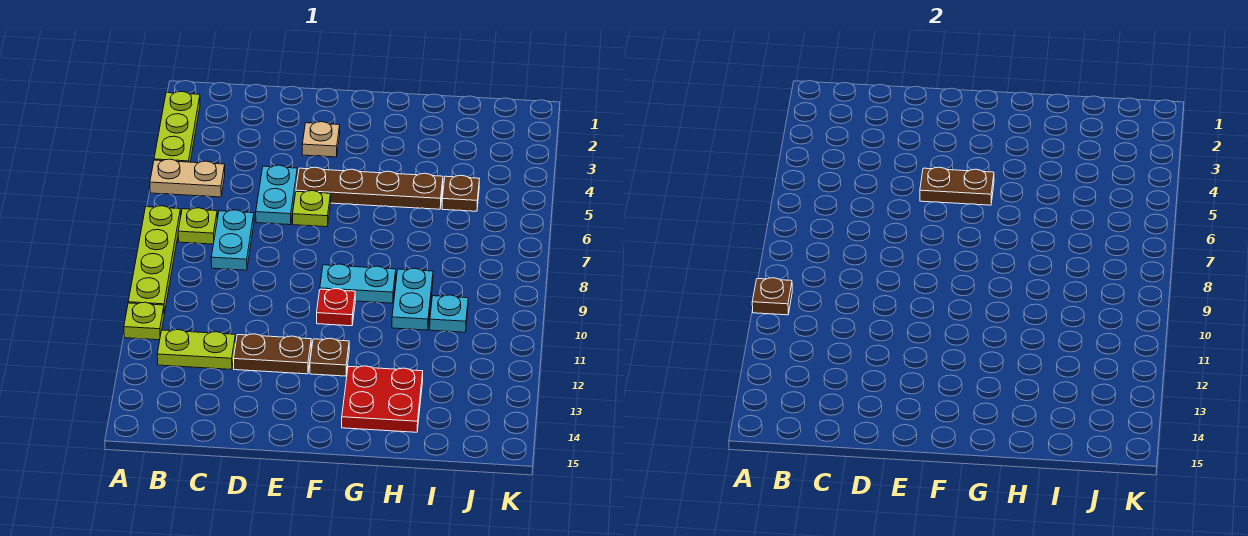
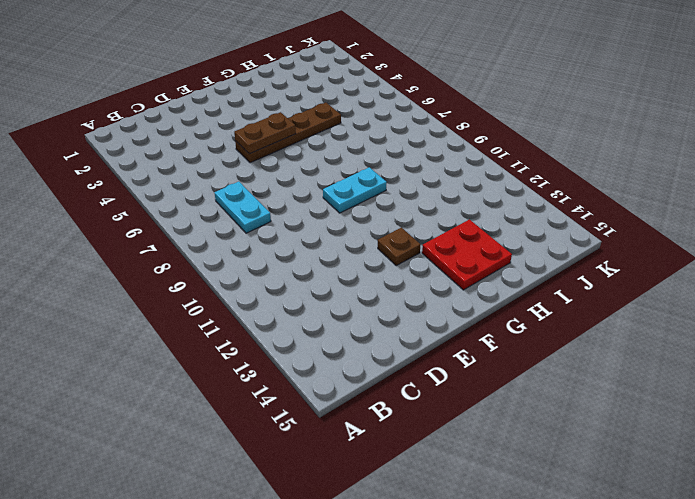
none -> lime 1x3 plate [154,92,200,162]
none -> tan 1x2 plate [150,159,225,197]
none -> lime 1x4 plate [128,206,181,314]

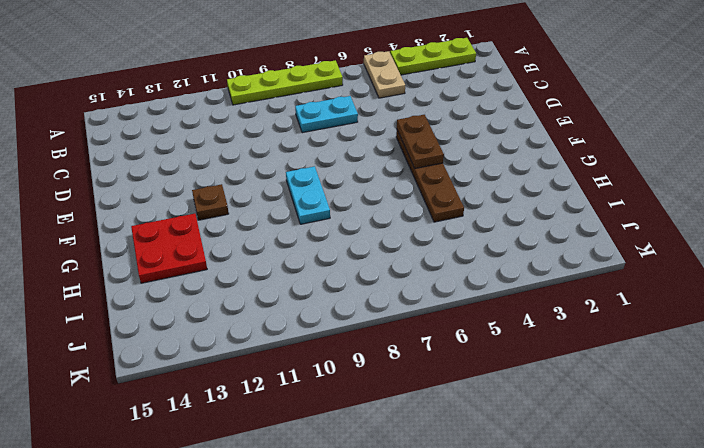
none -> lime 1x1 plate [124,302,164,340]
none -> lime 1x1 plate [178,208,217,244]
none -> lime 1x2 plate [157,330,236,369]

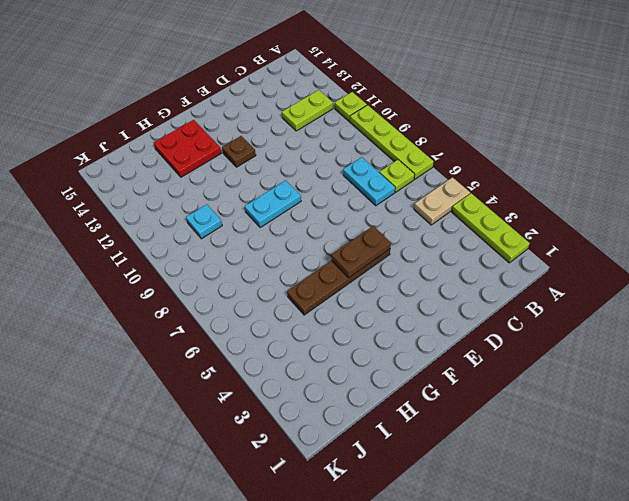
none -> cyan 1x2 plate [256,165,297,225]
none -> brown 1x2 plate [234,334,311,374]
none -> tan 1x1 plate [302,122,340,157]

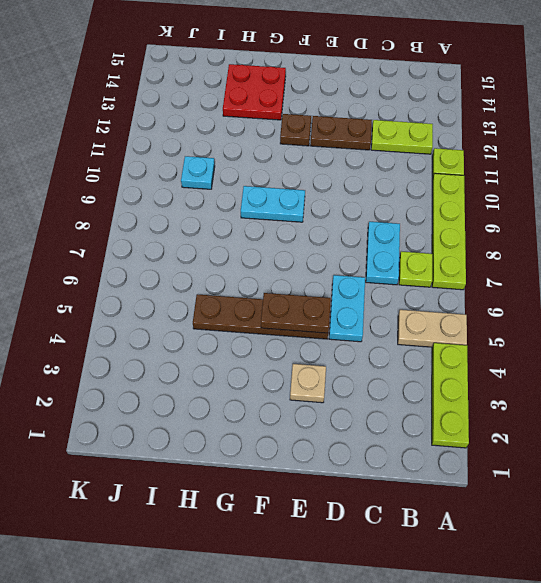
none -> lime 1x1 plate [293,191,331,227]
none -> red 1x1 plate [317,289,355,326]
none -> cyan 1x2 plate [392,268,433,330]

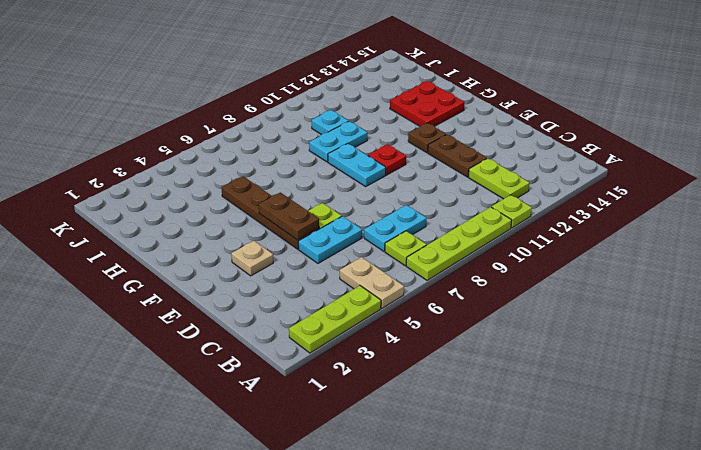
none -> brown 1x1 plate [442,175,479,211]
none -> brown 1x1 plate [752,278,792,315]

